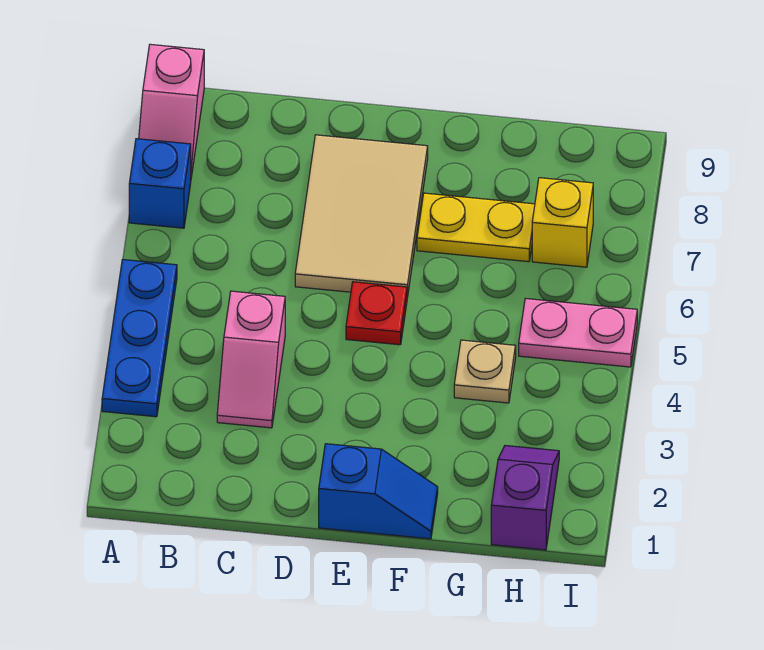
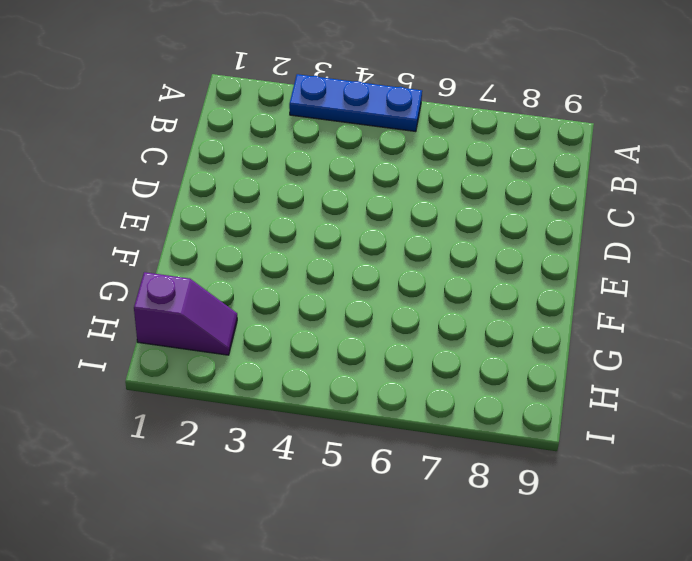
none -> blue 1x1 brick [129,139,191,228]
none -> pink 1x2 slope [139,44,204,177]
none -> pink 1x2 slope [217,291,285,428]

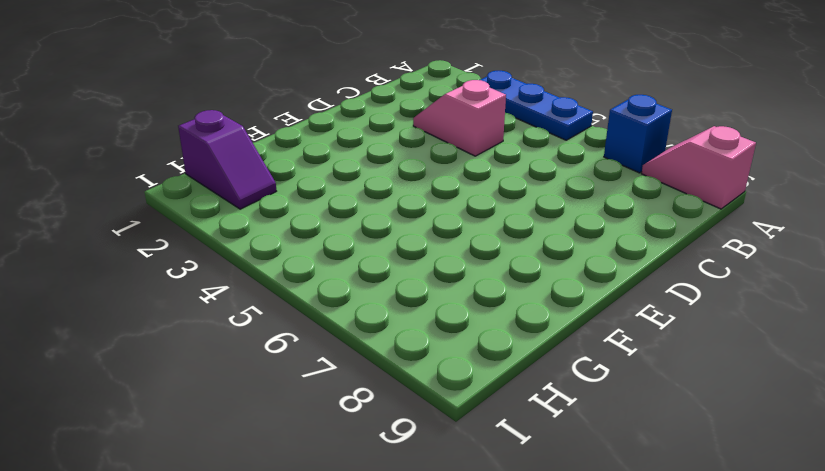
none -> tan 2x3 tile [295,135,428,297]
none -> blue 1x2 slope [319,444,438,539]
none -> red 1x1 plate [346,282,407,345]

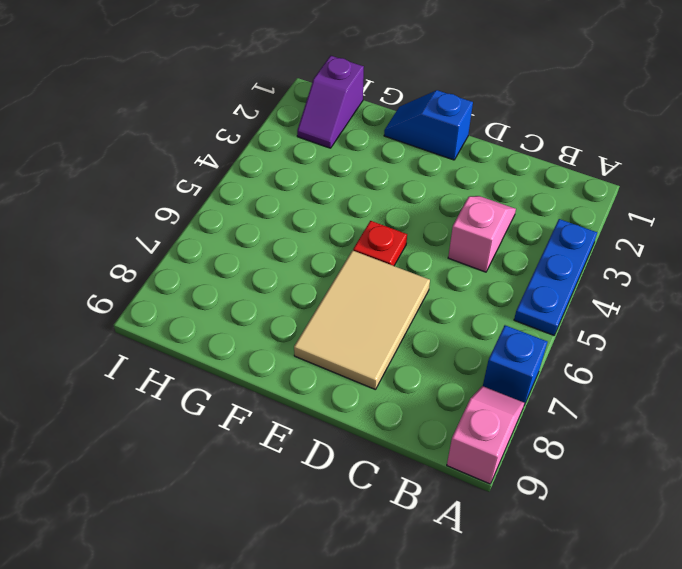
none -> yellow 1x2 plate [417,193,535,262]
none -> tan 1x1 plate [454,340,516,403]
none -> pink 1x2 plate [519,299,637,367]

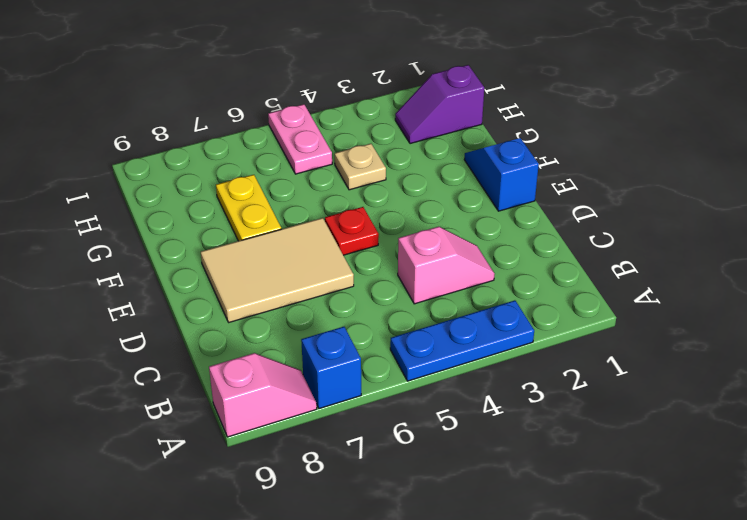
none -> yellow 1x1 brick [532,178,593,267]

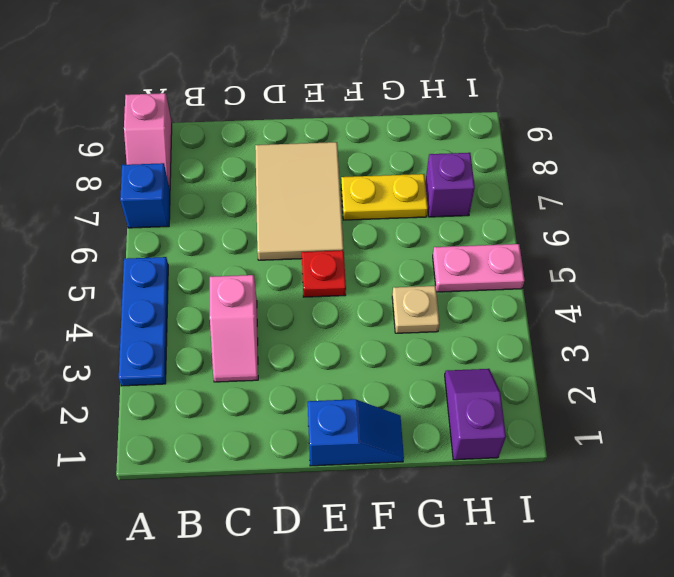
purple 1x1 brick [425,153,475,217] -> yellow 1x1 brick [532,178,593,267]

